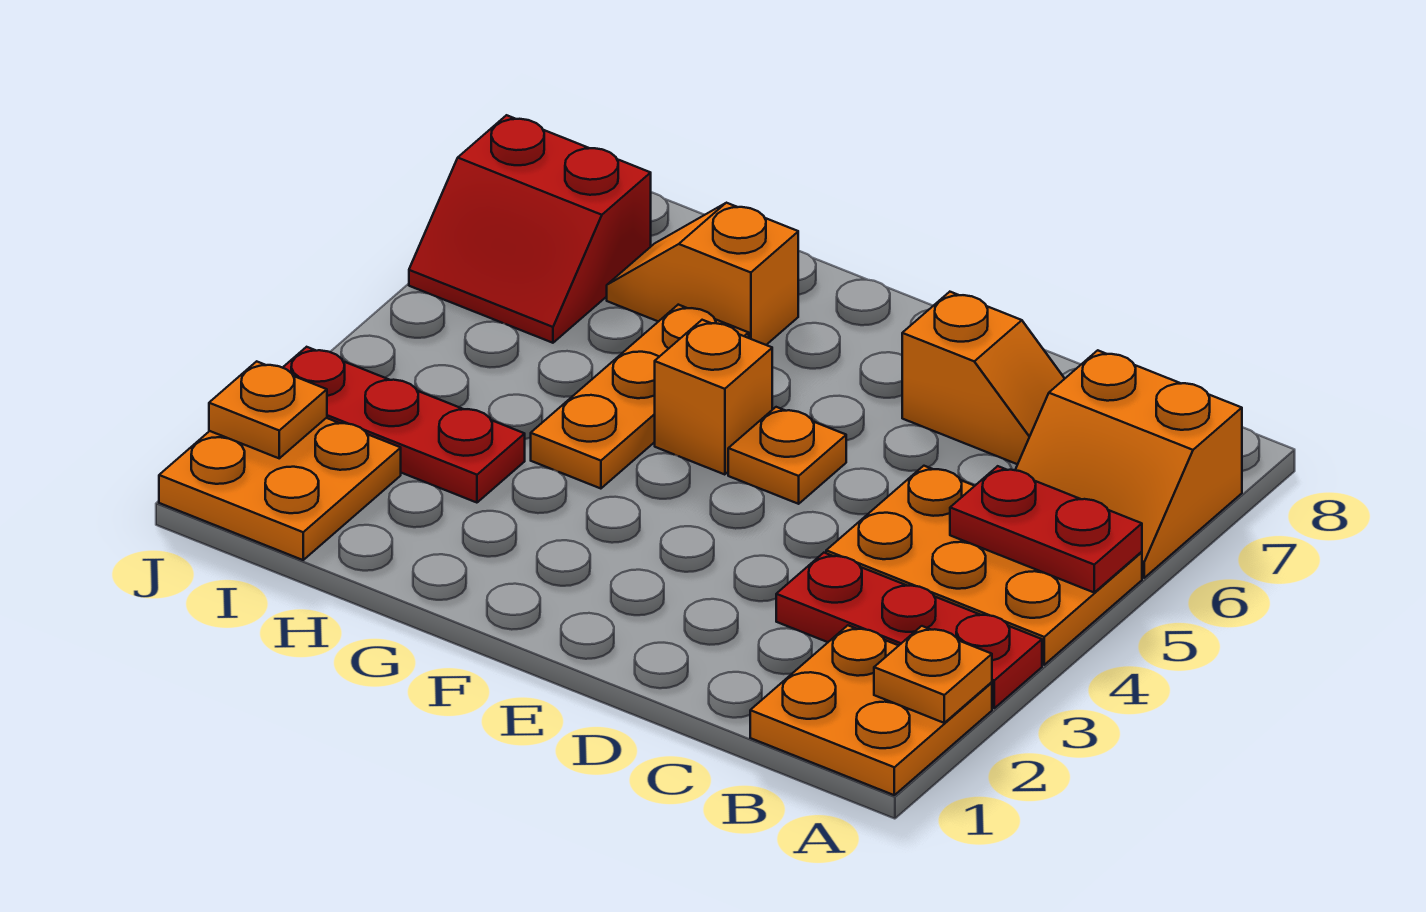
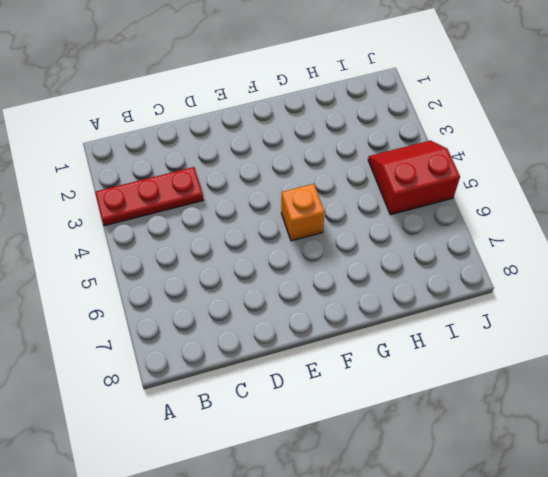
red 2x2 slope [368,140,460,215] -> red 2x2 slope moved to [409,115,651,343]
none -> orange 2x2 plate [750,625,992,795]
none -> orange 2x3 plate [826,466,1142,665]
none -> orange 2x2 slope [1015,350,1242,578]

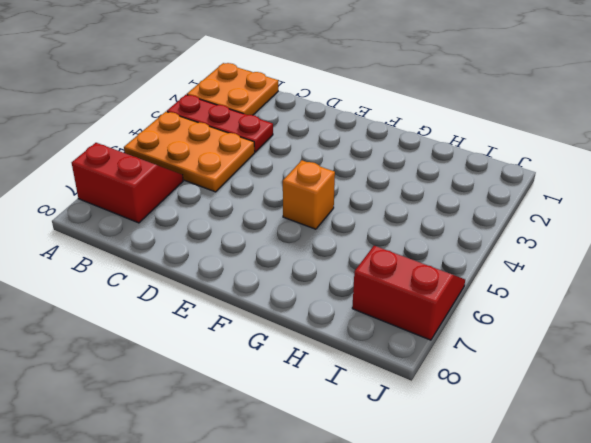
red 2x2 slope [72,143,183,223] -> orange 2x2 slope [1015,350,1242,578]
none -> orange 1x2 slope [902,292,1065,464]
none -> orange 1x1 plate [728,407,846,504]
none -> orange 1x3 plate [531,305,749,489]

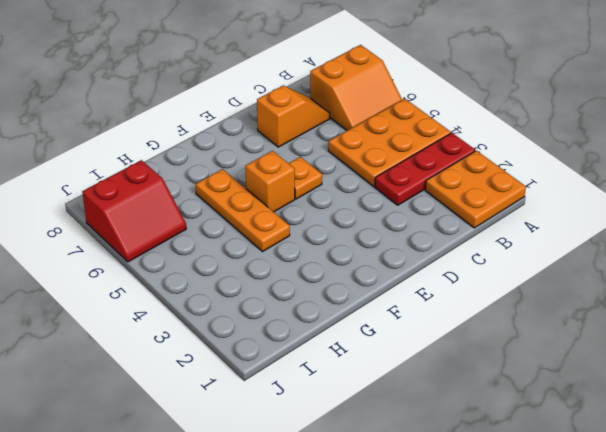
none -> orange 1x2 slope [607,203,798,345]
none -> red 1x3 plate [283,347,525,503]
none -> orange 2x2 plate [159,418,401,560]

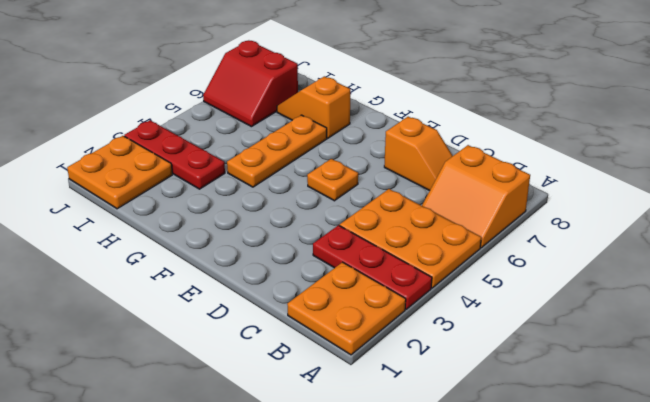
none -> orange 1x1 brick [655,320,772,475]
none -> orange 1x1 plate [874,626,992,723]
none -> red 1x2 plate [950,466,1142,592]

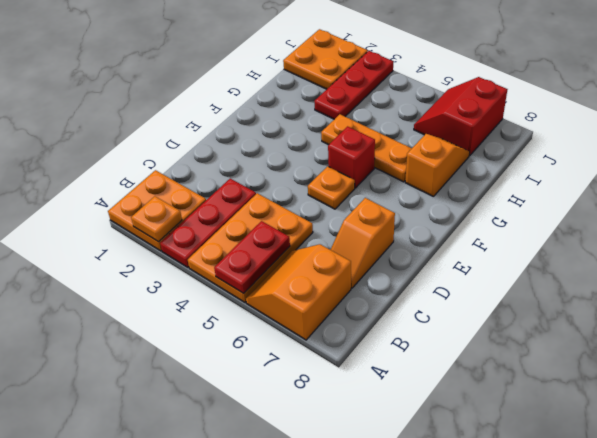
red 1x1 brick [328,126,375,188] -> orange 1x1 brick [655,320,772,475]
none -> orange 1x1 plate [209,361,327,458]

